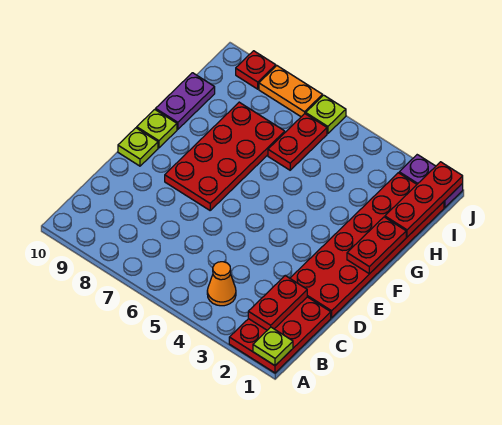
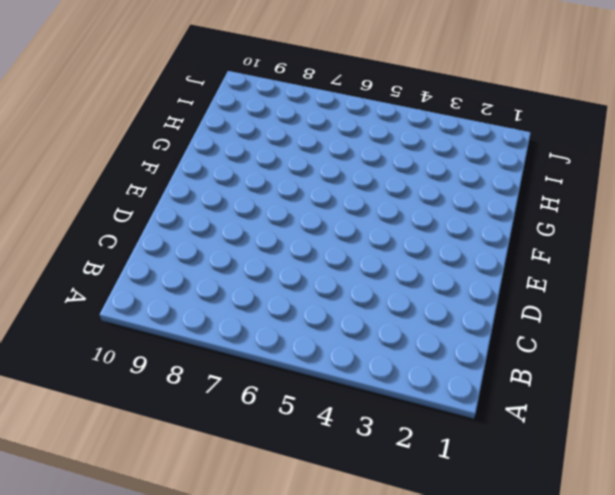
none -> red 2x3 plate [229,297,331,373]
none -> orange 1x1 cone [207,262,236,306]
none -> red 2x6 plate [290,173,444,318]

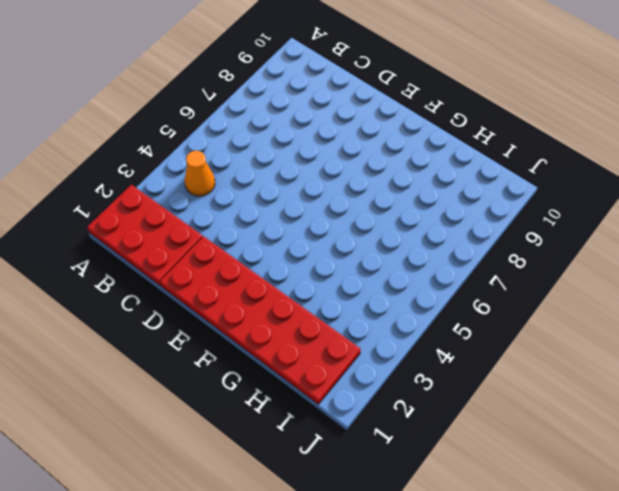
none -> red 2x4 plate [165,102,285,210]
none -> lime 1x1 plate [118,128,158,166]
none -> lime 1x1 plate [137,109,177,148]

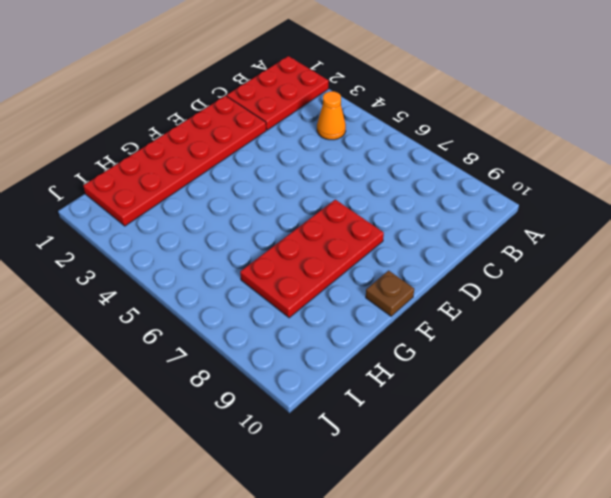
brown 1x1 plate [366,271,414,316] -> lime 1x1 plate [137,109,177,148]
none -> lime 1x1 plate [118,128,158,166]
none -> purple 1x2 plate [156,73,215,129]
none -> red 1x2 plate [268,114,327,170]

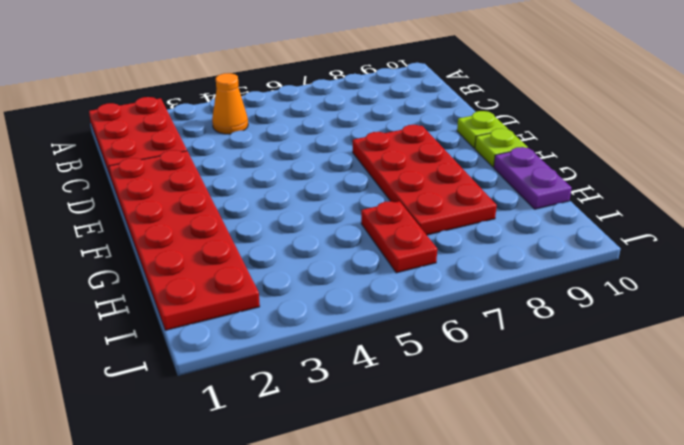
none -> purple 1x2 plate [399,155,463,208]
none -> lime 1x1 plate [306,95,346,134]
none -> orange 1x2 plate [259,66,323,117]

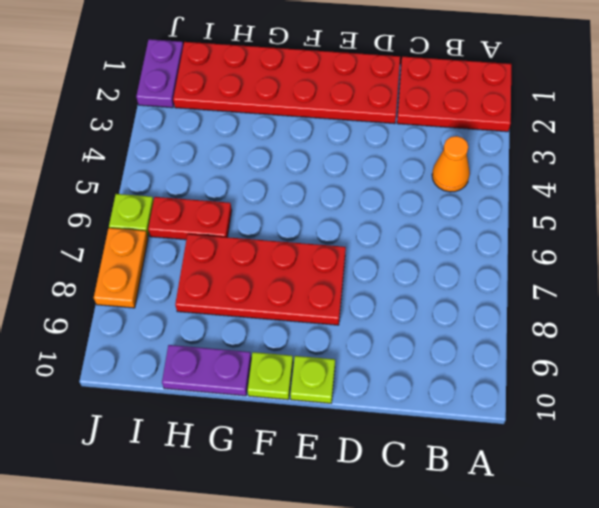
none -> red 1x1 plate [236,51,276,89]
none -> lime 1x1 plate [253,327,293,365]
none -> red 1x2 plate [248,276,307,330]

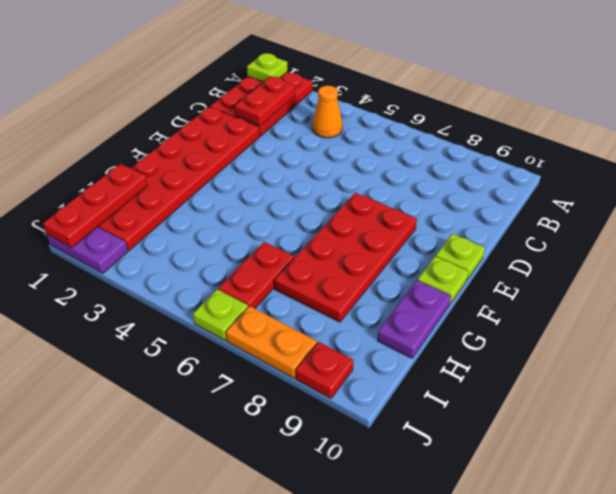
none -> red 1x2 plate [347,217,406,274]

